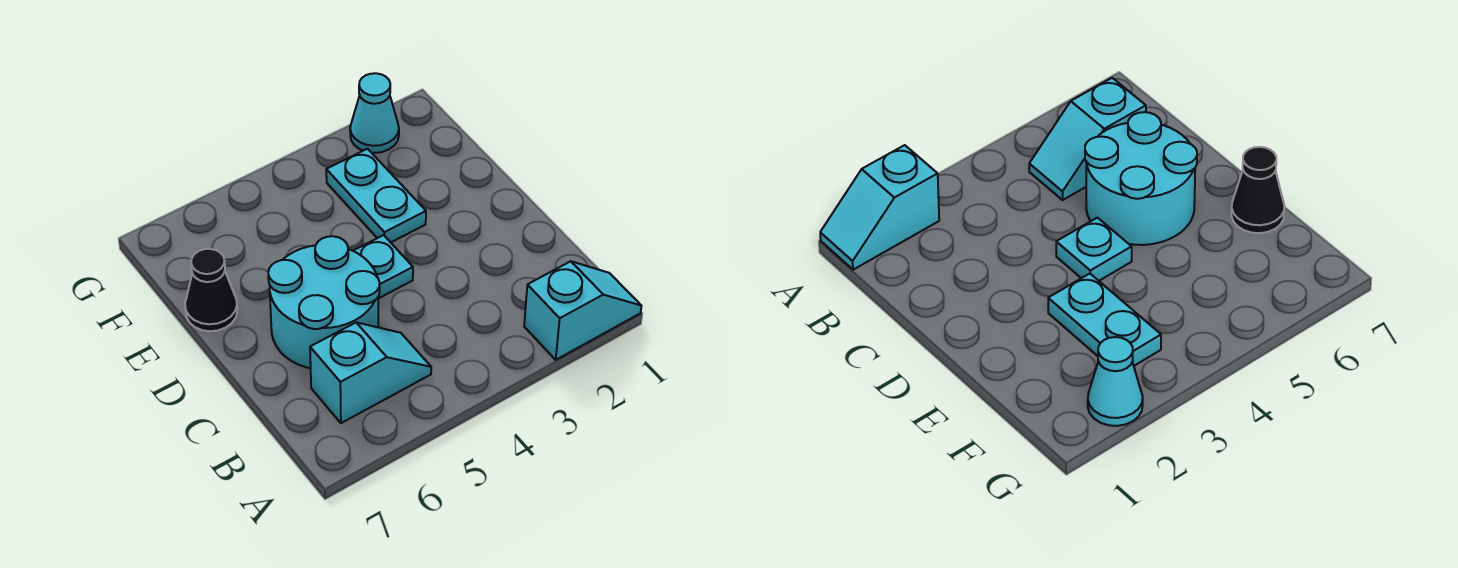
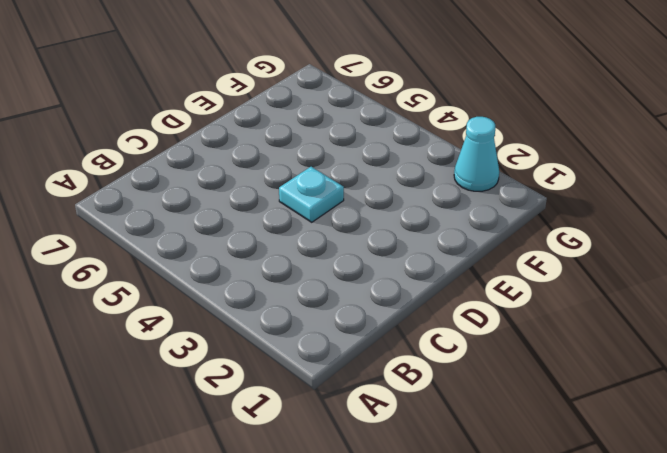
none -> cyan 1x2 slope [524,261,641,360]
none -> cyan 1x2 slope [310,322,431,423]

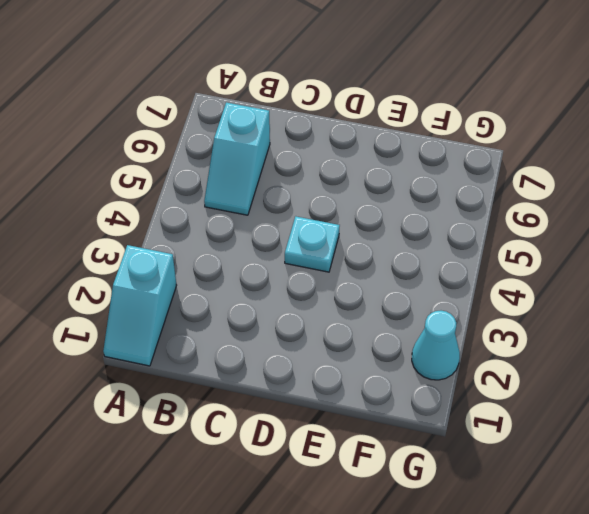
none -> cyan 2x2 round brick [268,236,380,368]
none -> cyan 1x2 plate [326,149,426,242]

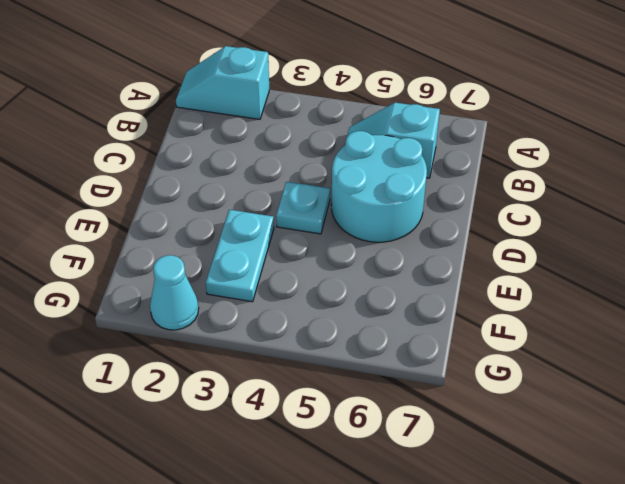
none -> black 1x1 cone [185,249,237,331]

